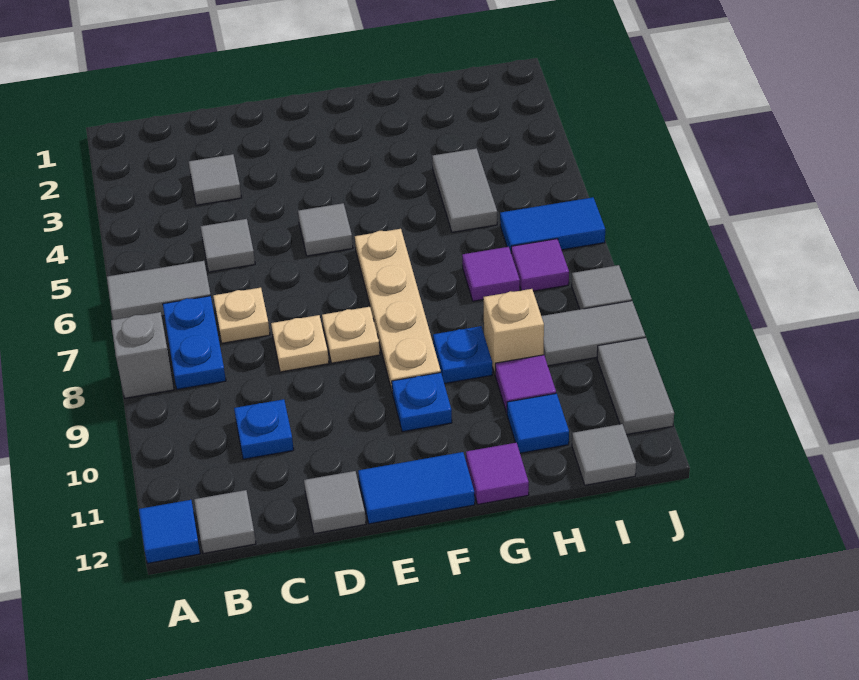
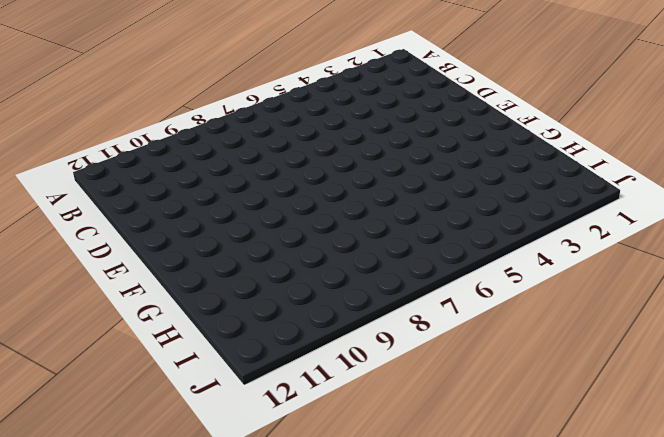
none -> grey 1x2 tile [107,261,211,320]
none -> grey 1x1 brick [111,312,174,398]
none -> blue 1x1 tile [139,500,200,563]

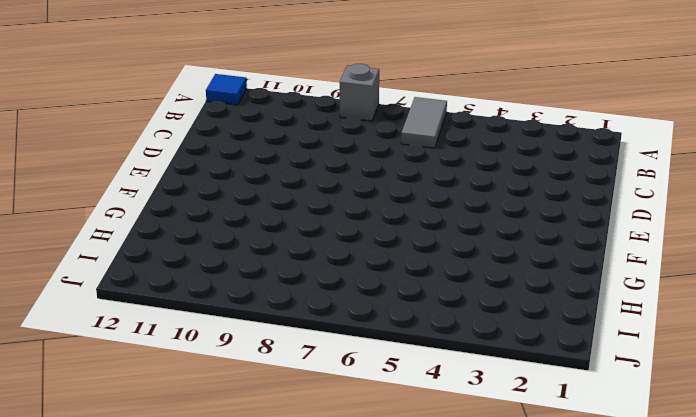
none -> blue 1x2 plate [163,296,226,389]
none -> grey 1x1 tile [194,490,256,554]
none -> grey 1x1 tile [189,154,241,205]

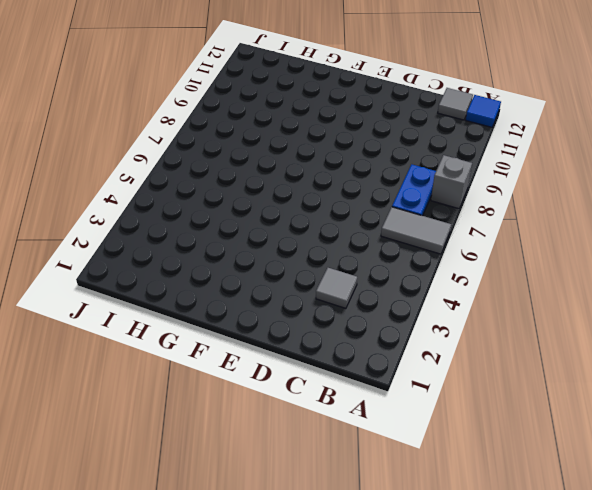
none -> grey 1x1 tile [201,219,255,272]
none -> tan 1x1 plate [213,288,270,343]
none -> blue 1x1 plate [234,399,294,459]

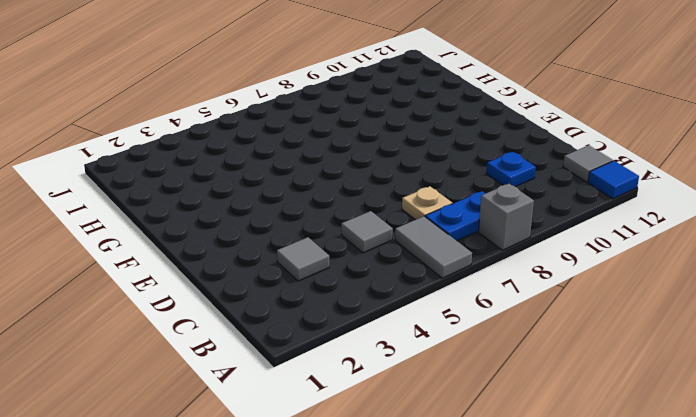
none -> tan 1x1 plate [271,315,329,372]
none -> grey 1x1 tile [304,471,366,534]
none -> grey 1x1 tile [298,203,353,256]

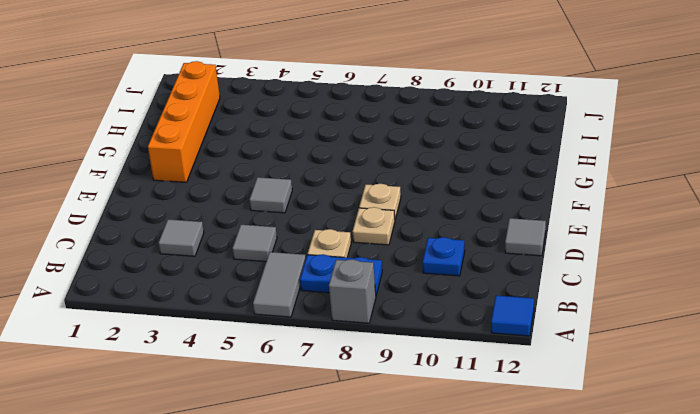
orange 1x4 brick [148,61,220,182] -> none
none -> grey 1x1 tile [194,490,256,554]
none -> blue 1x2 tile [358,452,475,524]
none -> tan 1x4 plate [355,229,441,390]

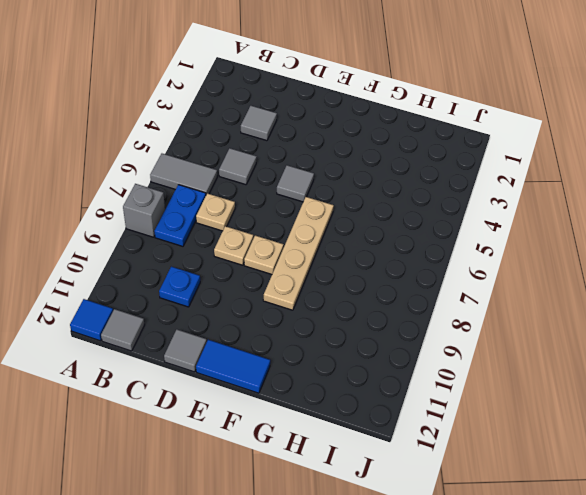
none -> blue 1x1 plate [392,373,452,432]
none -> blue 1x1 plate [433,326,492,384]
none -> purple 1x1 tile [466,443,529,504]

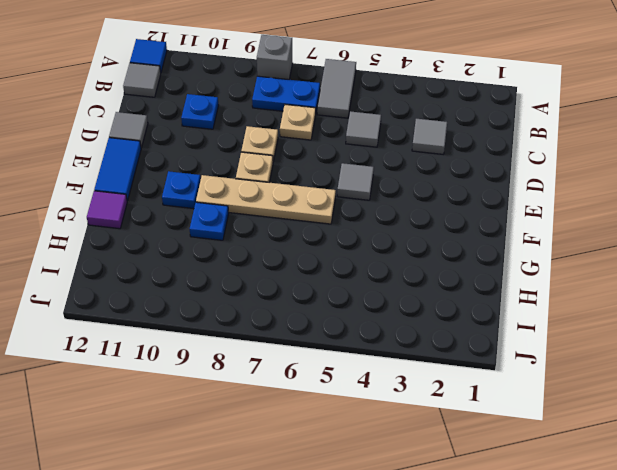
none -> grey 1x2 tile [432,148,497,232]
none -> purple 1x1 tile [462,247,520,301]
none -> tan 1x1 brick [483,289,544,374]

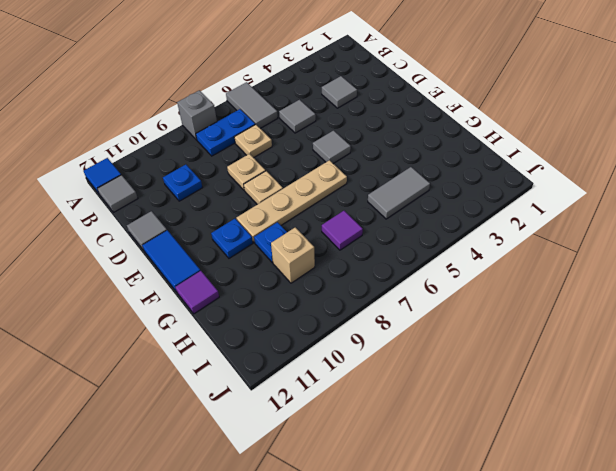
none -> purple 1x1 tile [495,355,556,413]
none -> blue 1x1 tile [507,393,569,453]
none -> blue 1x2 tile [500,197,605,251]

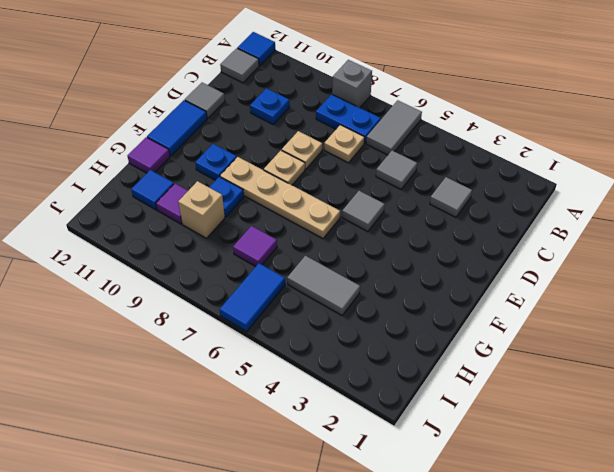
none -> purple 1x1 tile [511,239,569,291]
none -> grey 1x2 tile [541,301,645,366]
none -> grey 1x1 tile [572,424,636,485]

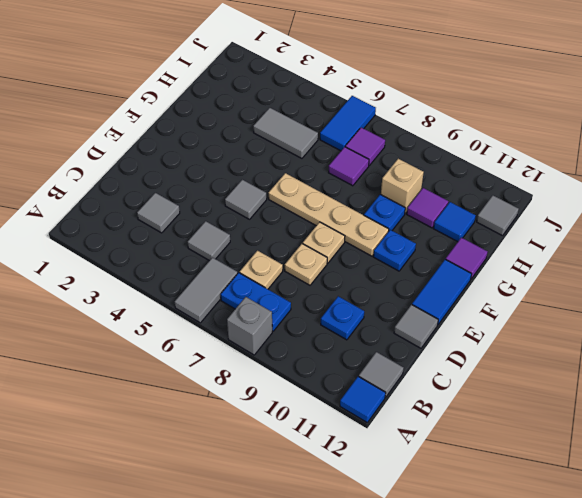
none -> grey 1x2 tile [541,301,645,366]
none -> grey 1x1 tile [572,265,632,309]
none -> grey 1x2 tile [597,337,674,435]

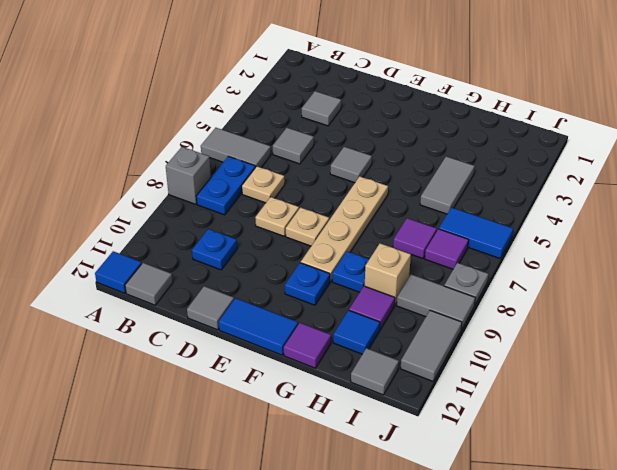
grey 1x1 plate [444,263,488,304] -> grey 1x1 tile [572,265,632,309]

